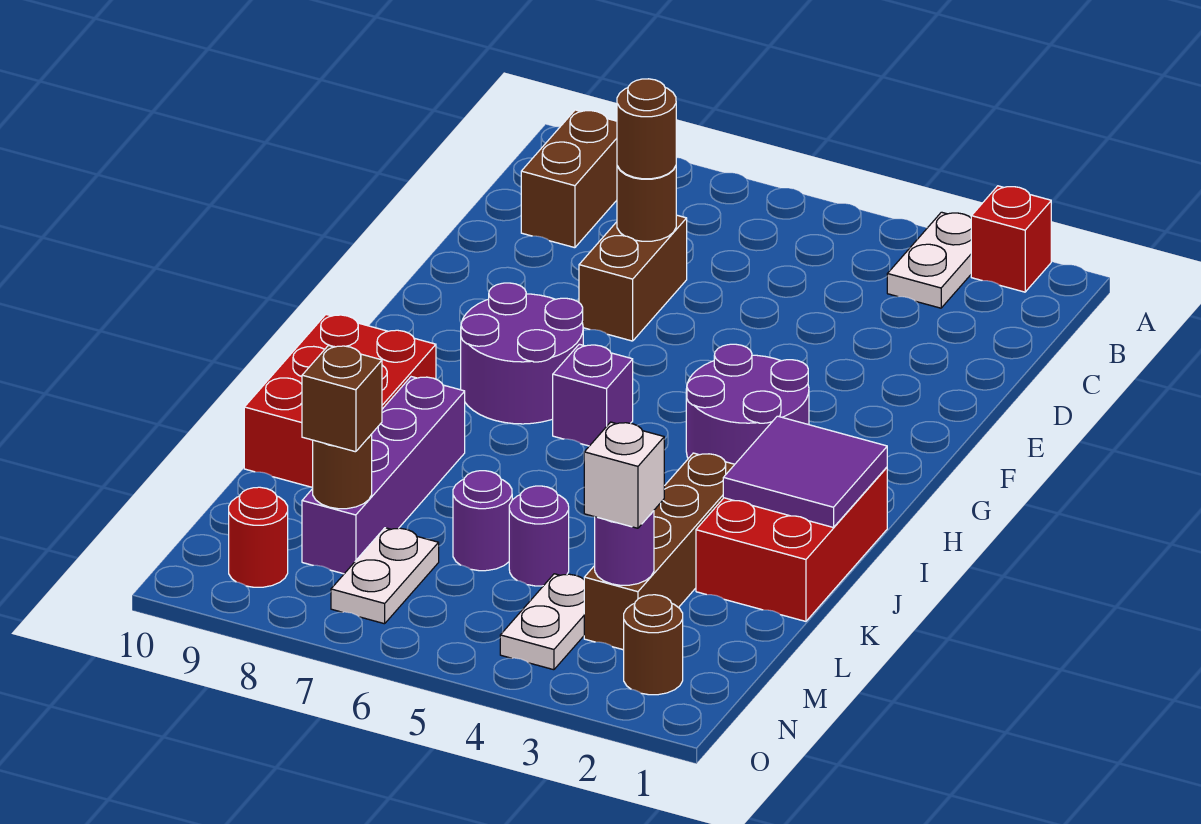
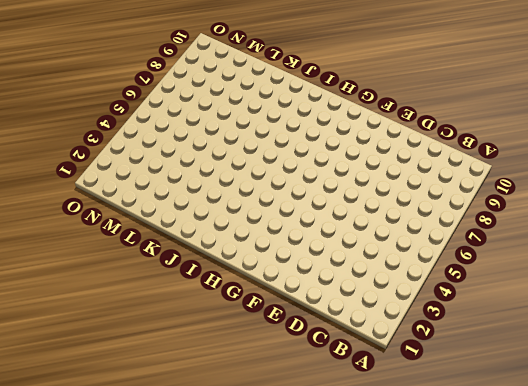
none -> red 1x1 brick [971,186,1051,292]
none -> white 1x2 plate [887,212,971,308]
none -> brown 1x2 brick [521,110,617,248]

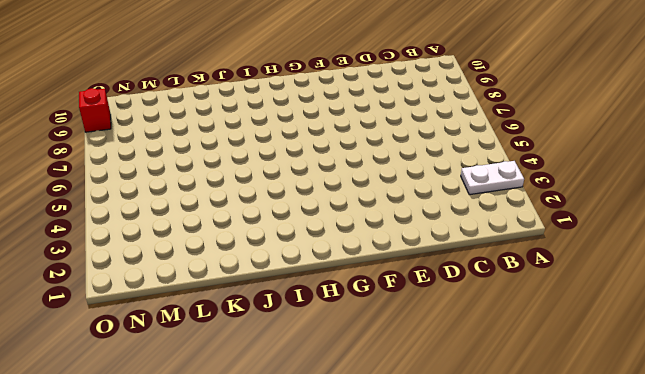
red 1x1 brick [79,88,111,132] -> red 1x1 brick moved to [971,186,1051,292]
none -> brown 1x2 brick [521,110,617,248]
none -> brown 1x2 brick [579,215,687,341]
none -> purple 2x2 round brick [686,344,809,464]

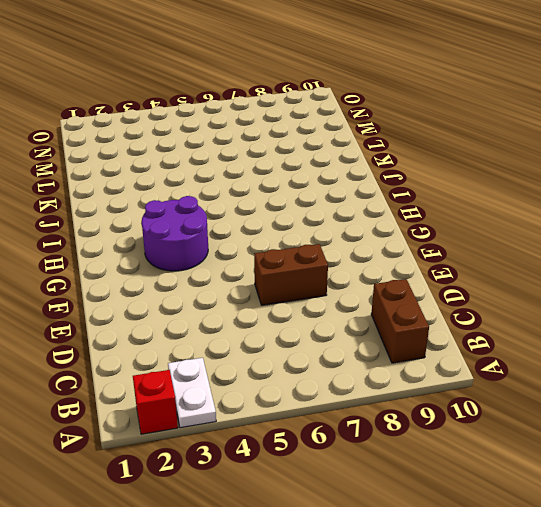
brown 1x2 brick [254,244,328,305] -> brown 1x2 brick turned to [579,215,687,341]
none -> purple 2x2 round brick [461,283,583,424]
none -> purple 1x1 brick [553,344,633,446]
none -> red 2x3 brick [696,467,887,621]

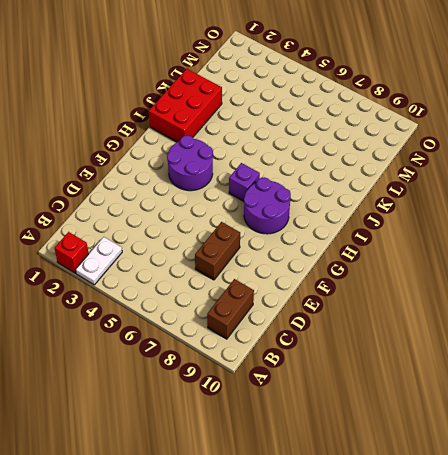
none -> red 2x3 brick [244,315,436,487]
none -> brown 1x4 brick [584,453,735,650]
none -> purple 1x4 brick [302,377,465,574]

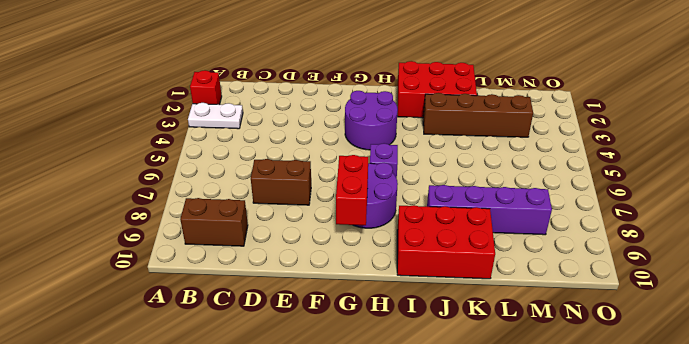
red 1x2 brick [336,155,368,225] -> none
none -> purple 1x1 round brick [509,486,569,586]
none -> purple 1x1 round brick [453,471,512,571]
none -> white 1x2 plate [500,574,584,670]

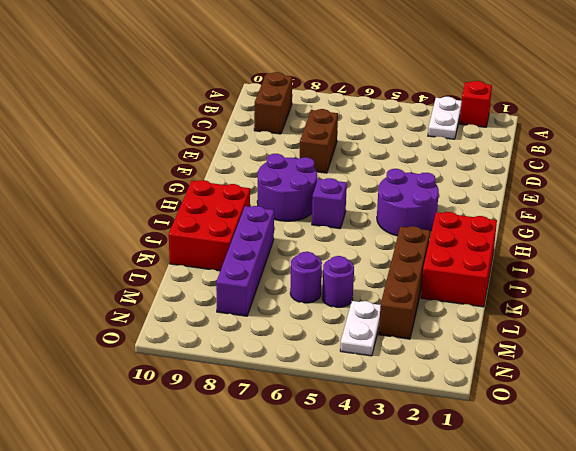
none -> white 1x2 plate [331,528,439,624]
none -> brown 1x1 round brick [624,595,683,695]
none -> red 1x1 round brick [229,487,288,587]

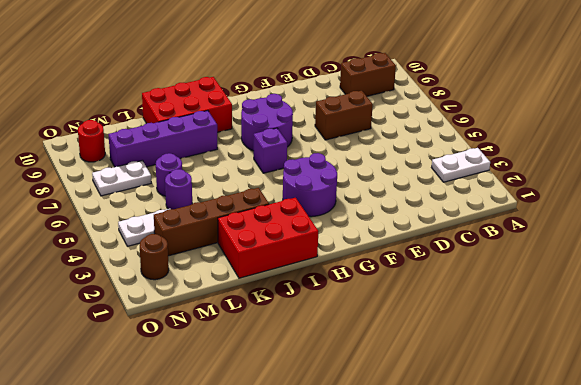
none -> red 1x1 brick [971,186,1051,292]
none -> brown 1x1 round brick [617,166,676,241]
none -> purple 2x2 tile [723,416,887,527]

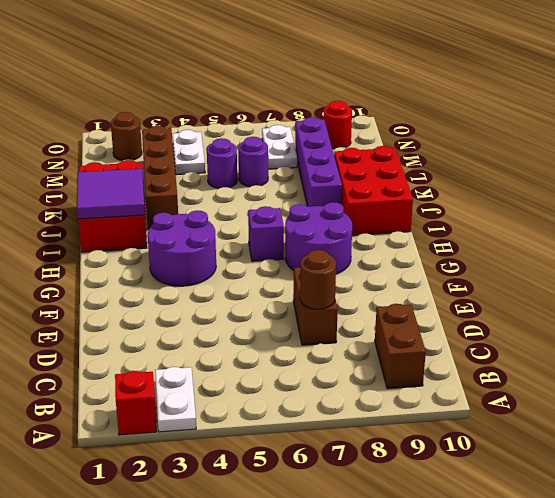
none -> purple 1x1 round brick [595,511,654,585]
none -> brown 1x1 round brick [313,434,372,509]
none -> brown 1x1 round brick [617,79,676,179]

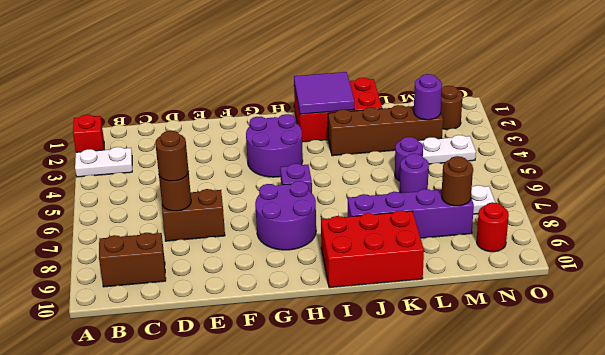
none -> white 1x1 brick [584,422,664,528]
none -> brown 1x1 brick [302,345,382,452]

